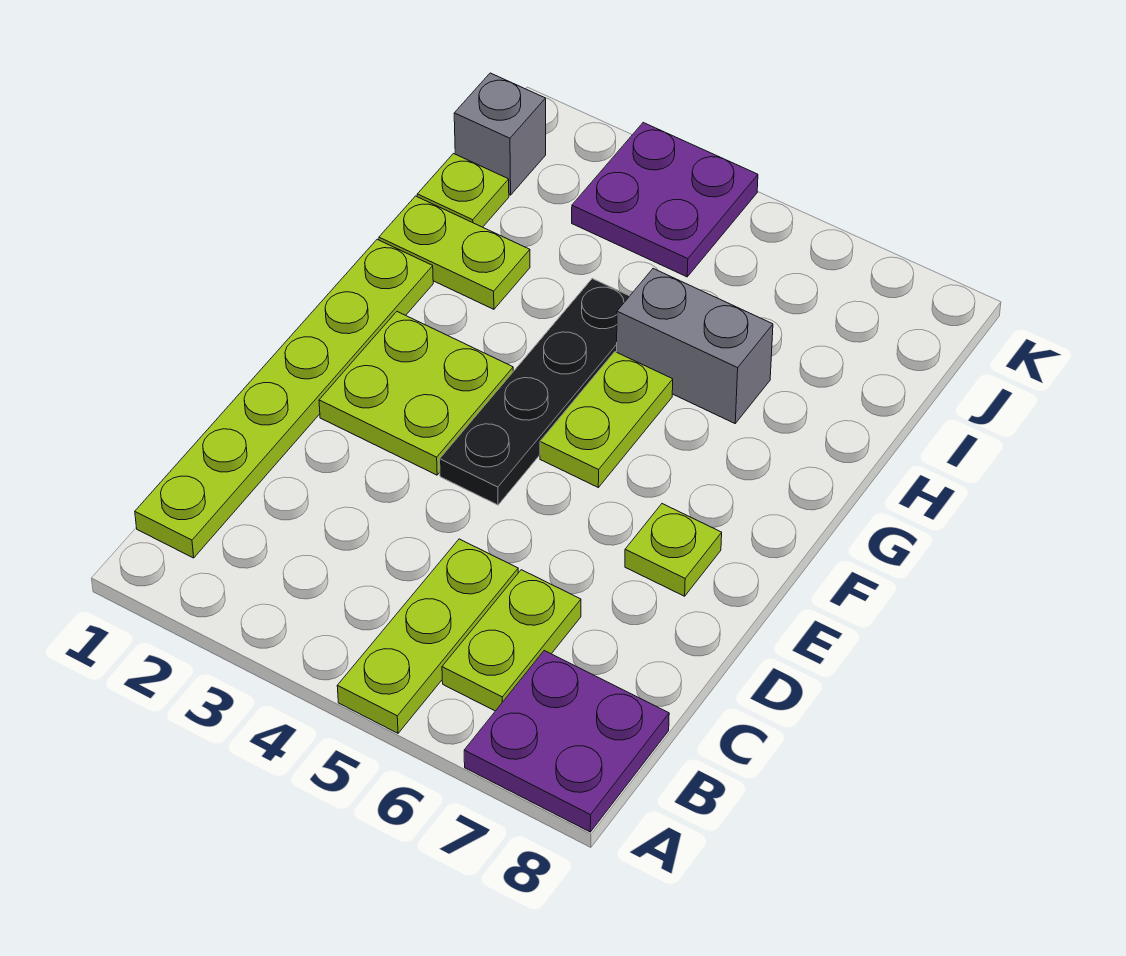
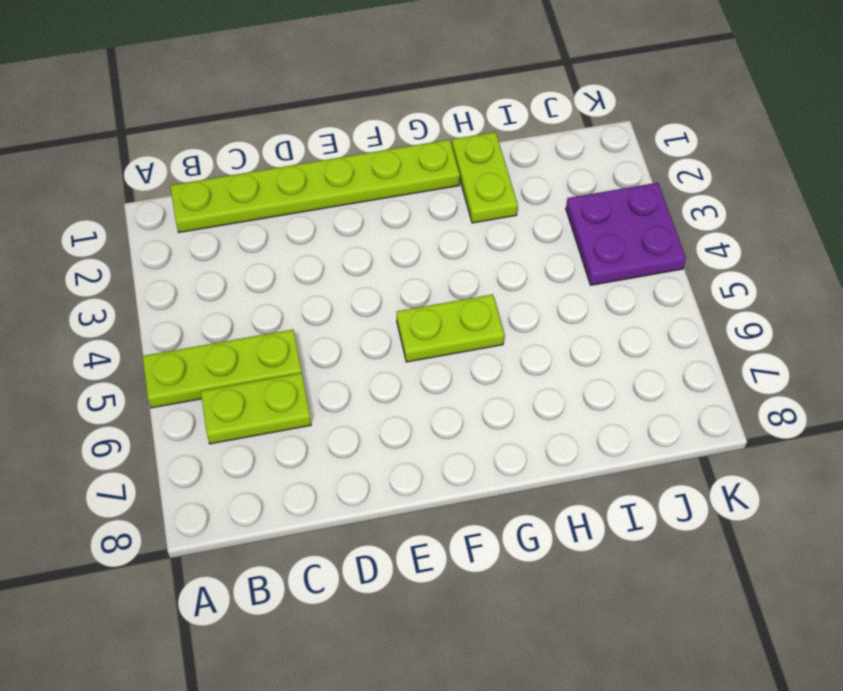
none -> purple 2x2 plate [464,651,669,832]
none -> lime 2x2 plate [319,312,513,475]
none -> black 1x4 plate [440,279,629,505]

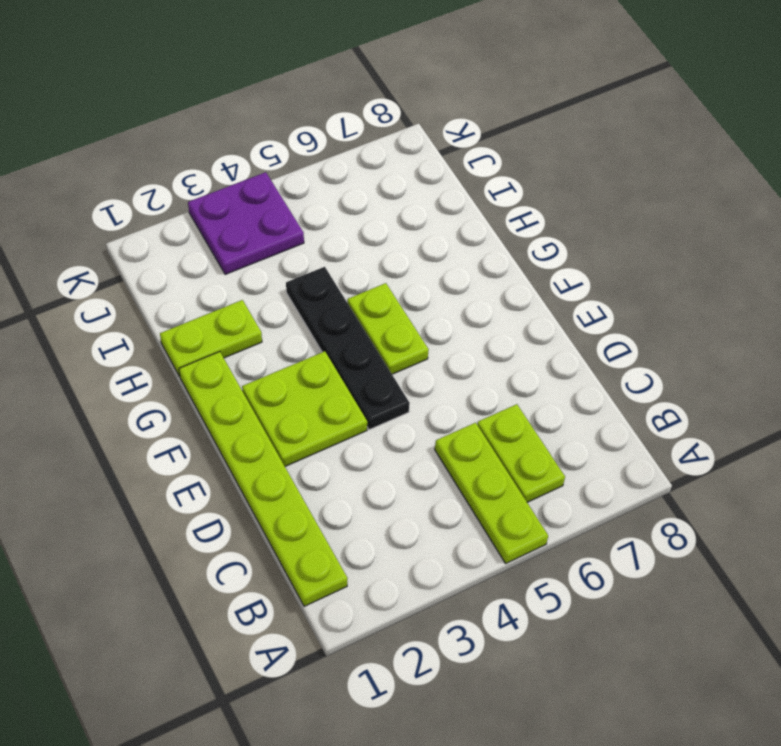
none -> purple 2x2 plate [464,651,669,832]
none -> lime 1x1 plate [625,504,722,596]
none -> grey 1x2 brick [617,269,773,423]

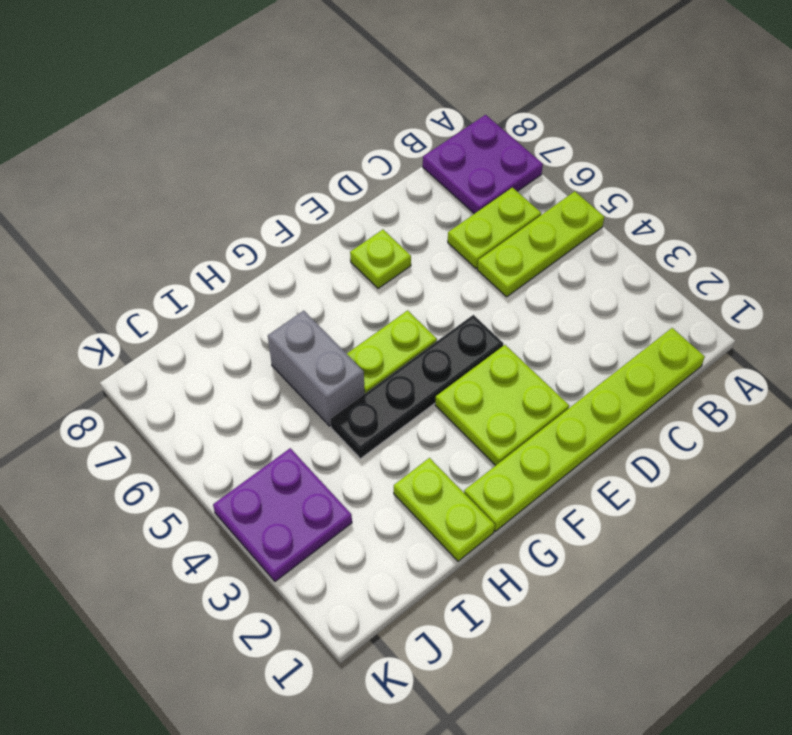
none -> lime 1x1 plate [417,154,509,227]
none -> grey 1x1 brick [454,73,546,195]

